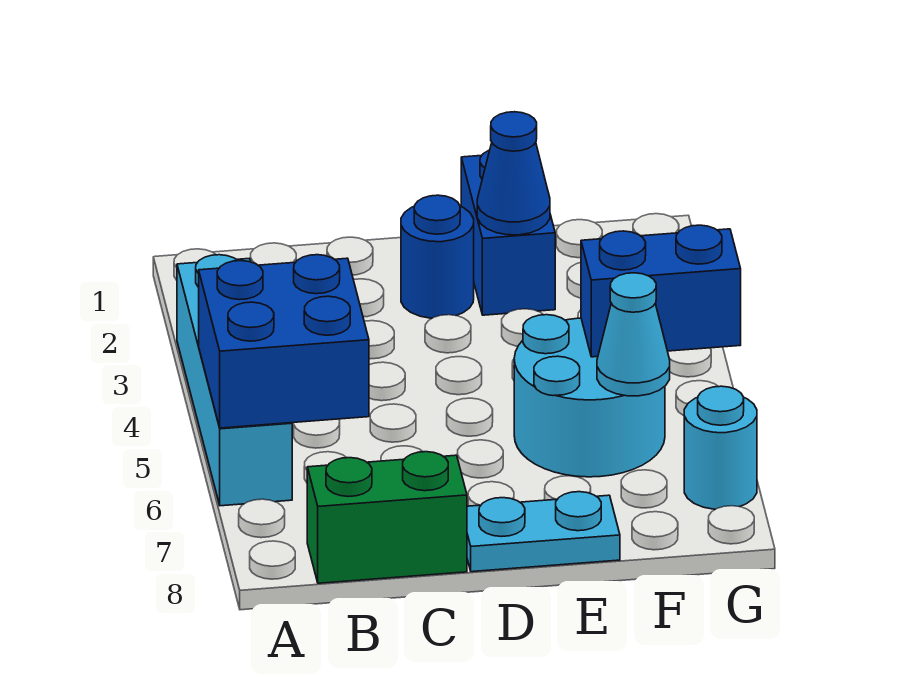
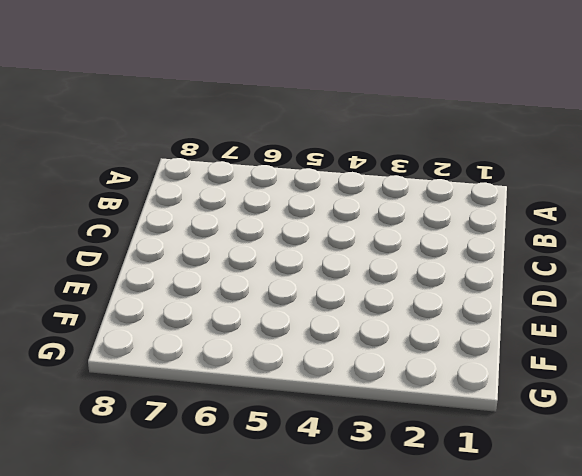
none -> cyan 1x4 brick [177,255,292,506]
none -> green 1x2 brick [307,452,467,583]

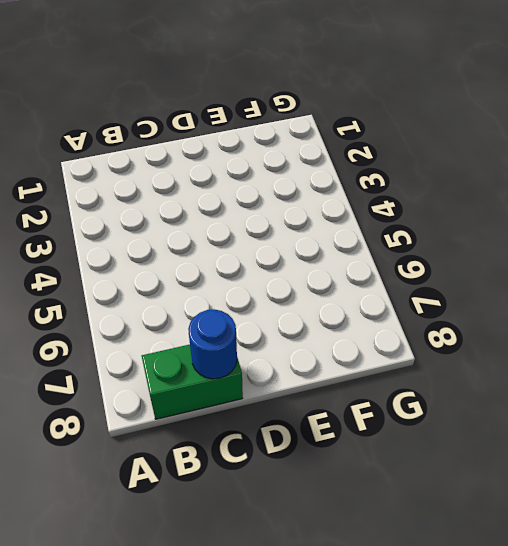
blue 1x1 round brick [188,310,237,379] -> blue 1x1 round brick moved to [401,195,474,318]
none -> cyan 1x4 brick [177,255,292,506]
none -> cyan 1x2 plate [467,492,620,572]

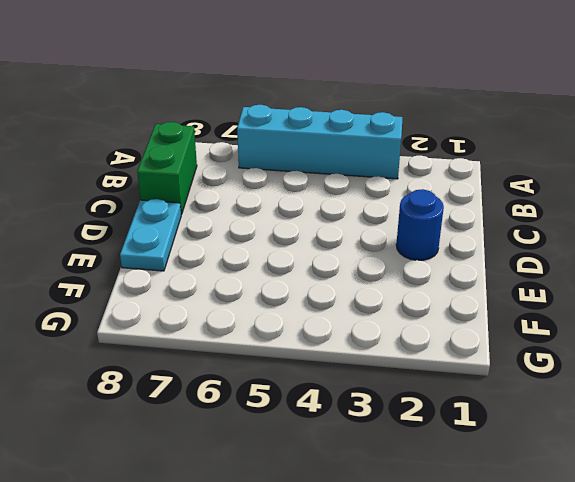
none -> blue 1x2 brick [461,150,555,315]
none -> cyan 2x2 round brick [514,315,665,477]

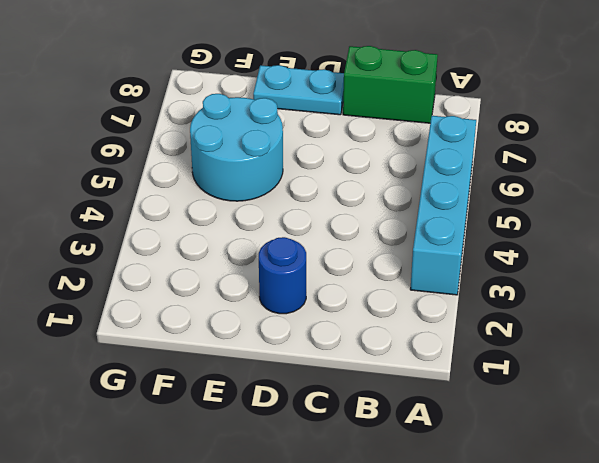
none -> blue 1x2 brick [461,150,555,315]
none -> cyan 1x1 round brick [684,386,757,509]

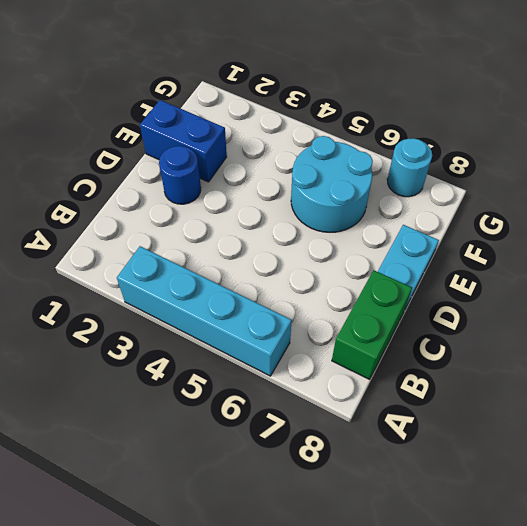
none -> blue 2x2 brick [199,255,369,428]
none -> blue 1x1 cone [477,112,550,235]

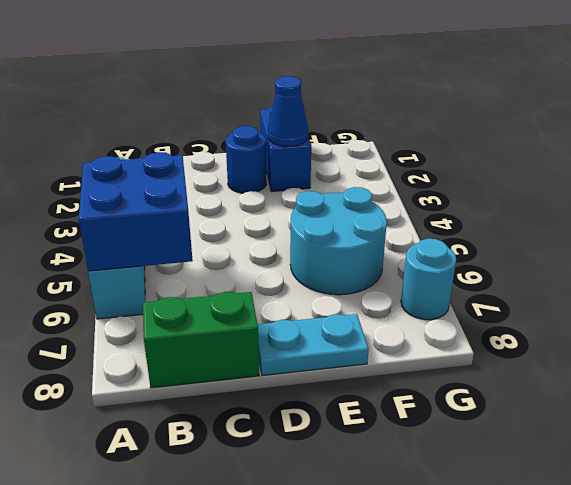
none -> blue 1x2 brick [581,225,741,357]
none -> cyan 1x1 cone [597,273,670,396]

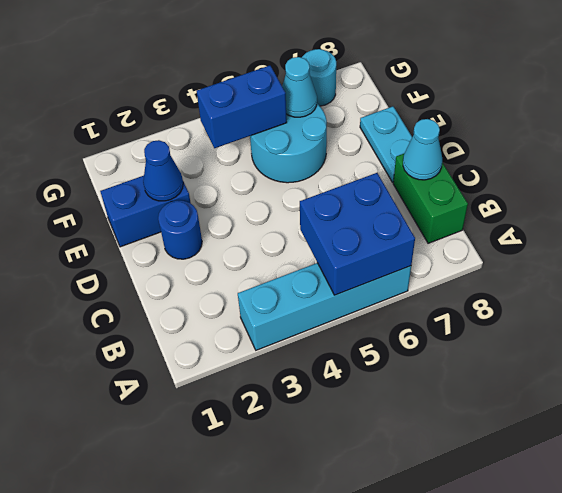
cyan 1x1 cone [403,119,442,180] -> none
blue 1x2 brick [197,65,287,148] -> blue 1x2 brick turned to [581,225,741,357]

